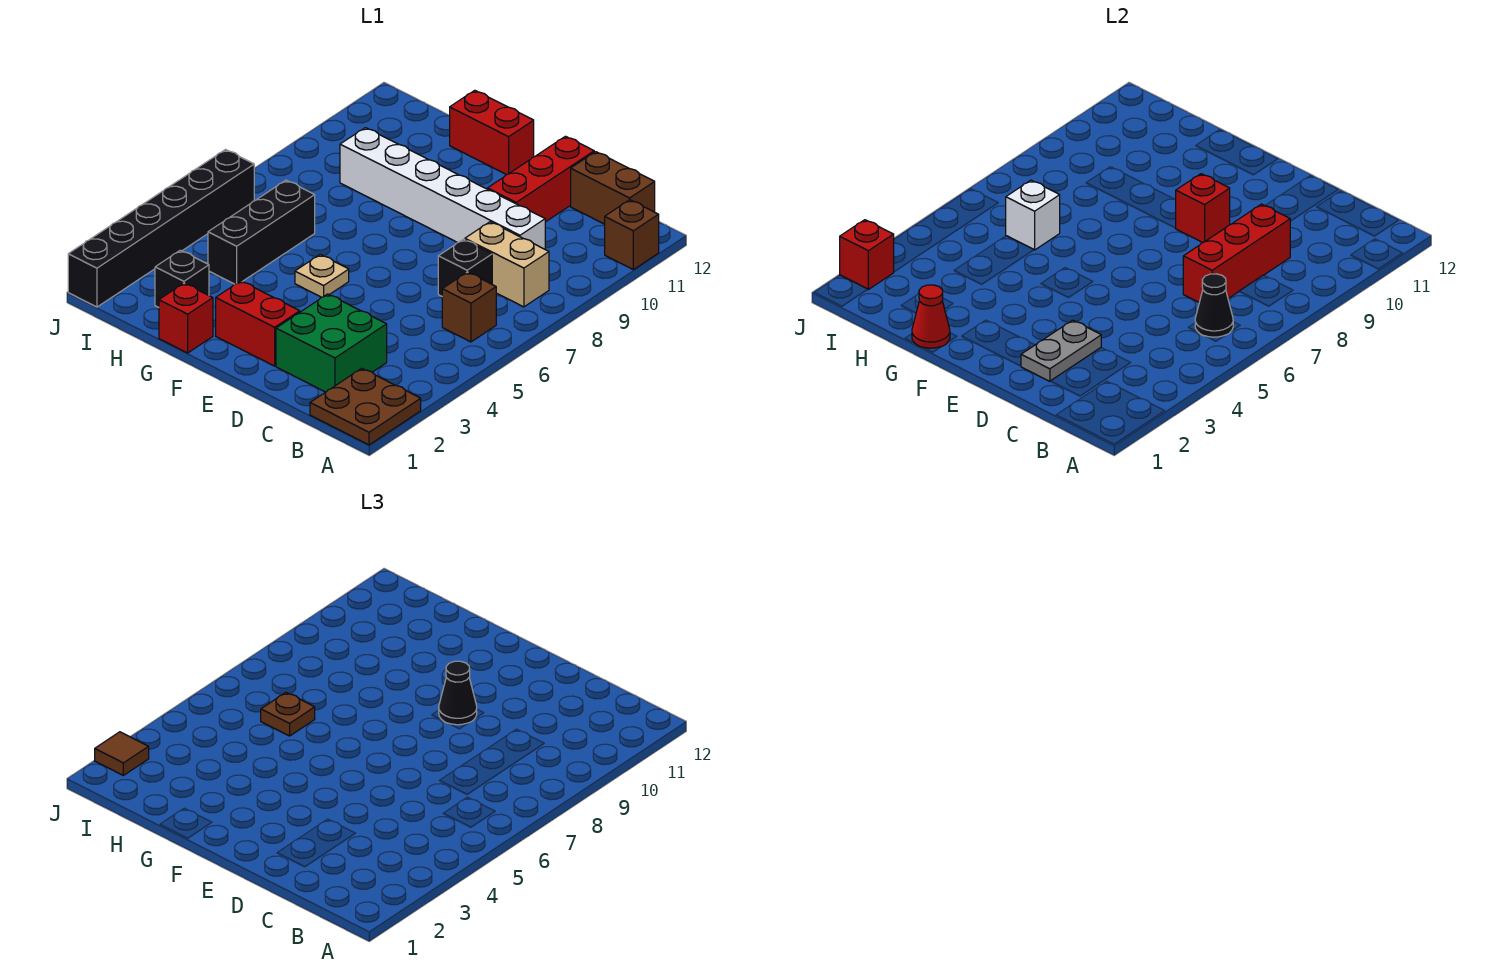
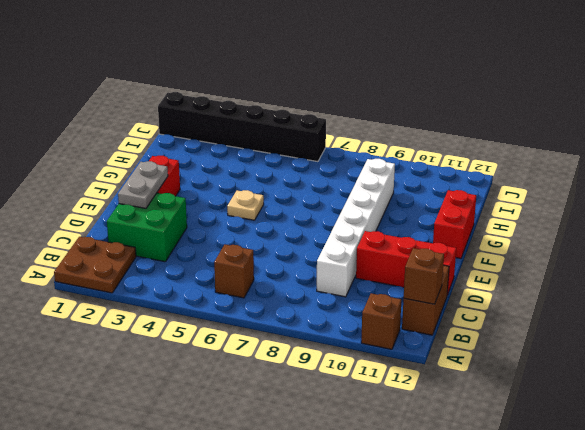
brown 1x1 brick [404,248,444,304] -> none
grey 1x2 plate [118,161,168,208] -> grey 1x2 plate turned to [1021,320,1101,381]
none -> tan 1x2 brick [465,222,549,307]
none -> black 1x1 brick [438,239,492,296]
none -> red 1x1 brick [159,283,213,353]

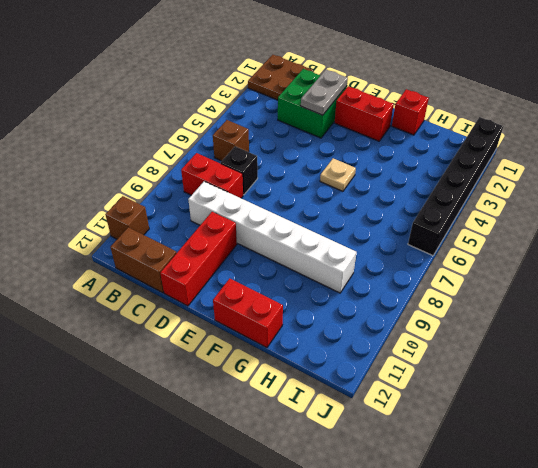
red 1x2 brick [181,153,243,198] -> tan 1x2 brick [465,222,549,307]
none -> black 1x1 brick [155,250,209,307]
none -> black 1x3 brick [208,180,315,284]
none -> black 1x1 cone [1195,274,1233,337]

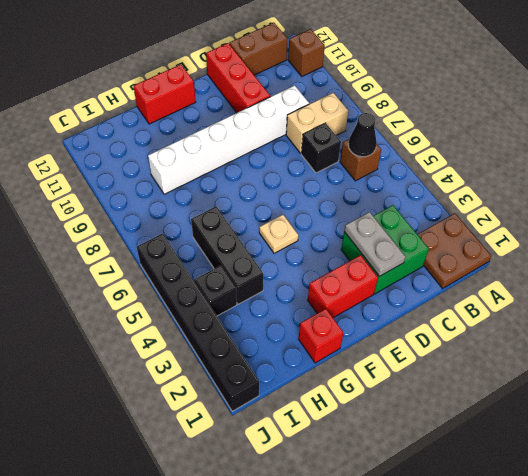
black 1x1 brick [195,266,237,316] -> black 1x1 brick moved to [155,250,209,307]
none -> red 1x3 brick [1183,204,1290,302]
none -> red 1x1 brick [1176,174,1230,243]
none -> red 1x1 cone [912,285,950,348]

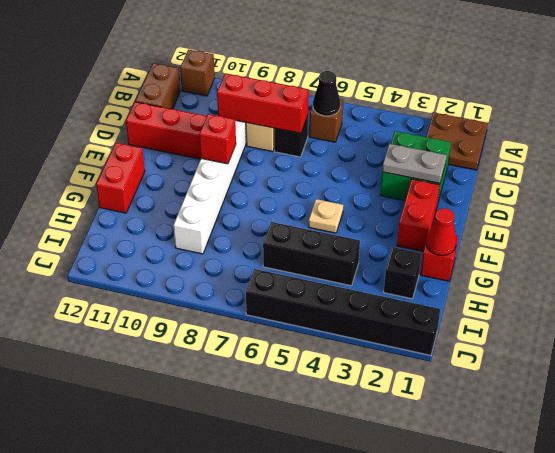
none -> white 1x1 brick [1006,180,1060,250]
none -> red 1x1 brick [840,220,894,289]
none -> black 1x1 cone [439,661,477,725]

